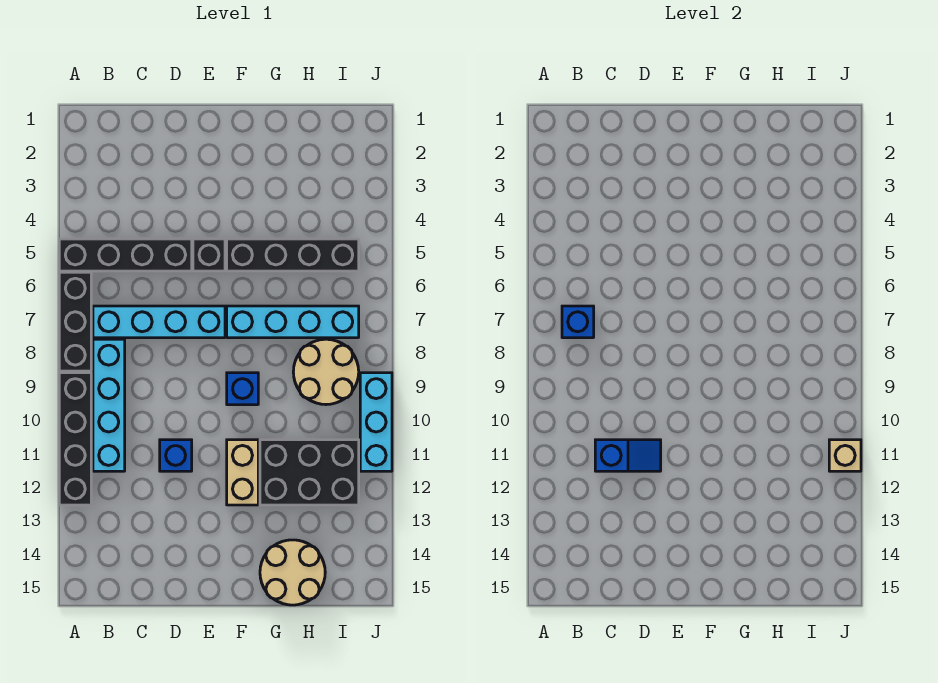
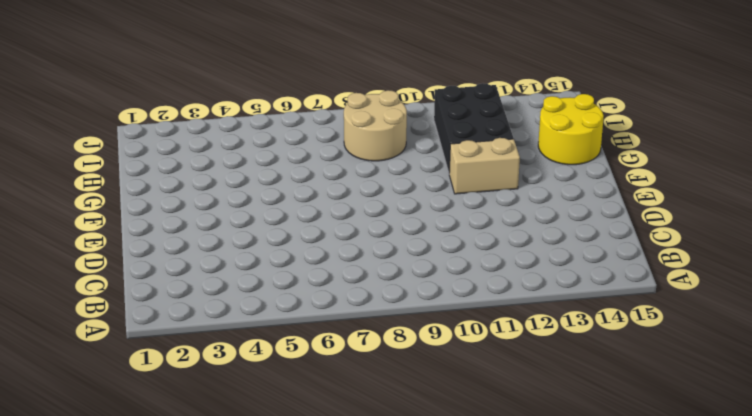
yellow 2x2 round brick [538,94,604,165] -> tan 2x2 round brick [260,540,325,605]
none -> black 1x4 brick [59,239,192,271]
none -> black 1x3 brick [59,272,91,371]
none -> black 1x4 brick [59,373,91,505]

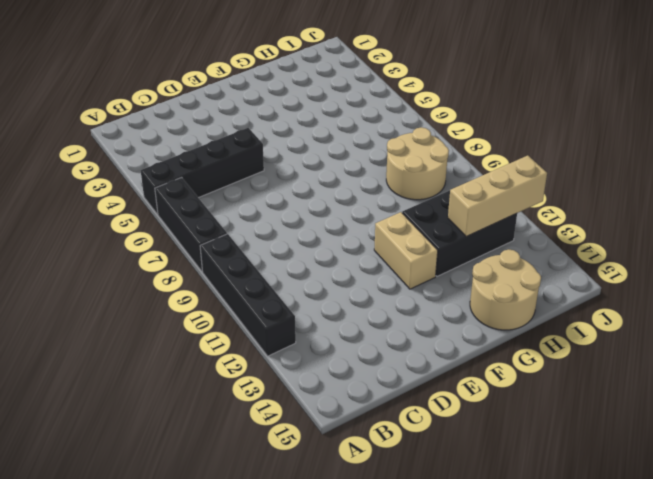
tan 1x3 brick [448,155,547,237] -> none
none -> cyan 1x4 brick [93,306,225,338]
none -> cyan 1x4 brick [93,339,125,471]
none -> blue 1x1 brick [160,440,192,471]

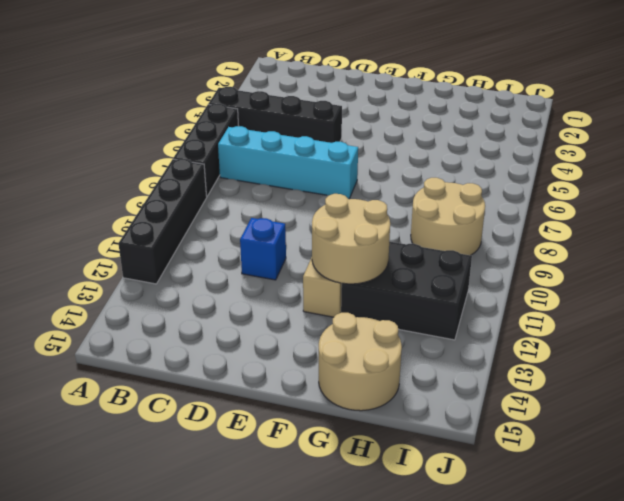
tan 2x2 round brick [312,194,390,284] -> none
none -> cyan 1x4 brick [93,339,125,471]
none -> black 1x1 brick [193,239,225,271]
none -> black 1x4 brick [227,239,359,271]

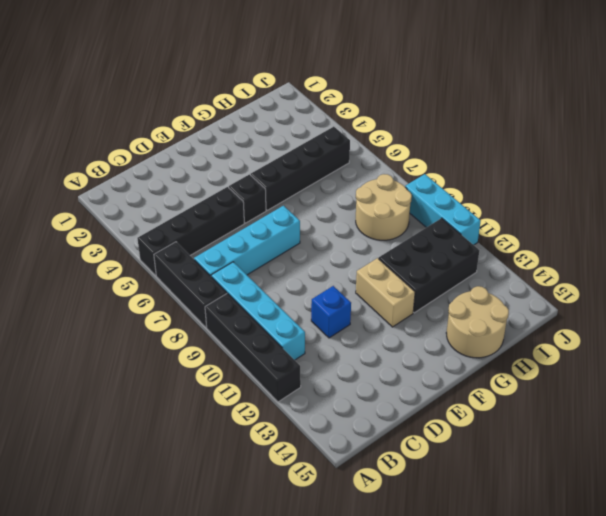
none -> cyan 1x4 brick [227,306,359,338]
none -> blue 1x1 brick [227,373,258,405]
none -> blue 1x1 brick [562,306,594,338]

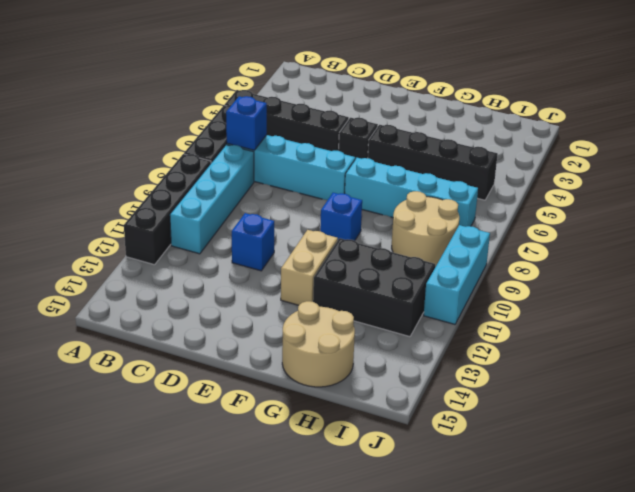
none -> blue 1x2 slope [595,440,661,471]
none -> tan 1x1 brick [829,440,861,471]

